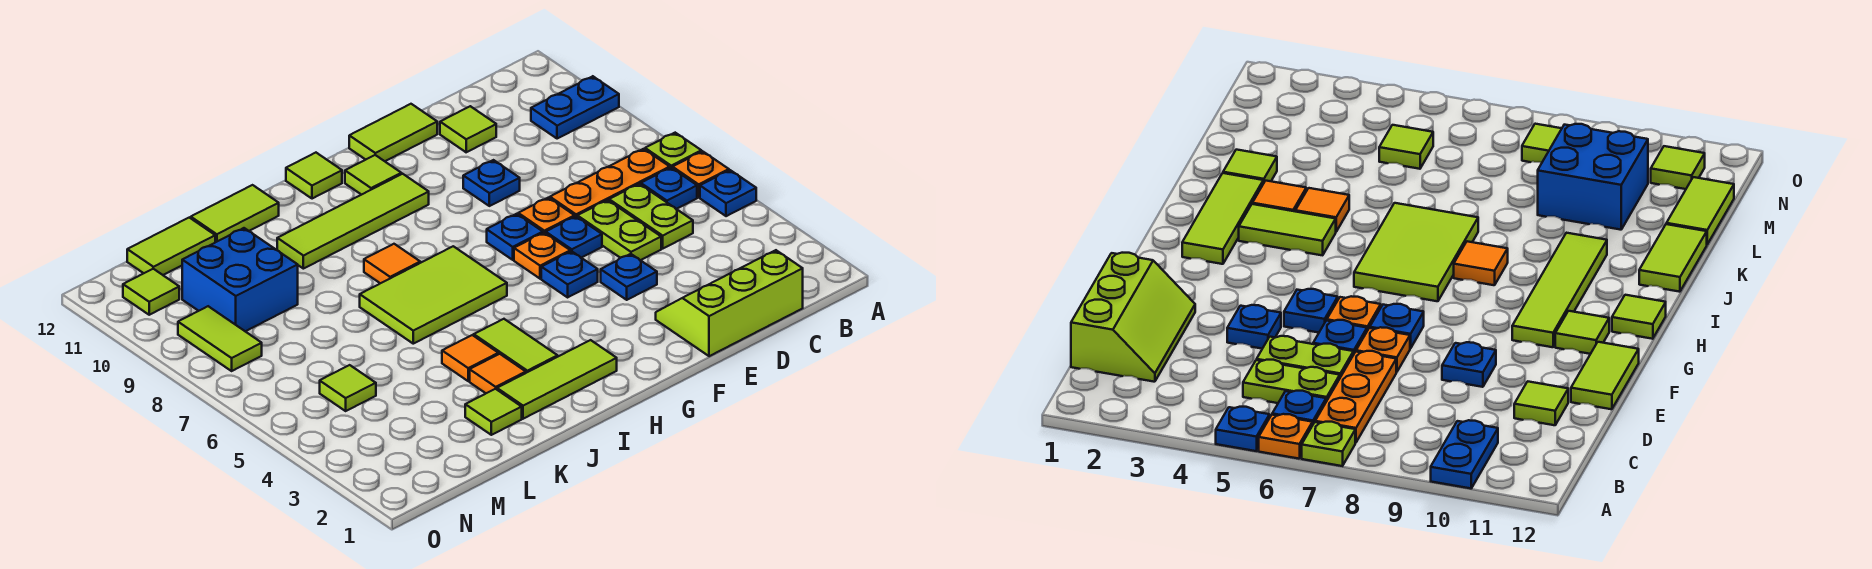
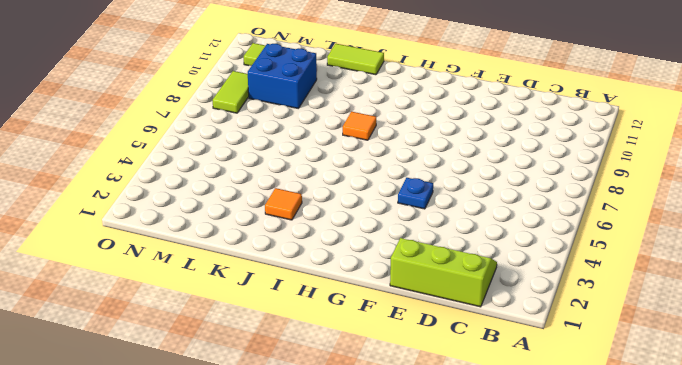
none -> blue 1x1 plate [700,170,756,216]
none -> orange 1x1 plate [673,151,729,197]
none -> lime 1x1 plate [645,133,701,168]
none -> blue 1x2 plate [531,76,619,139]

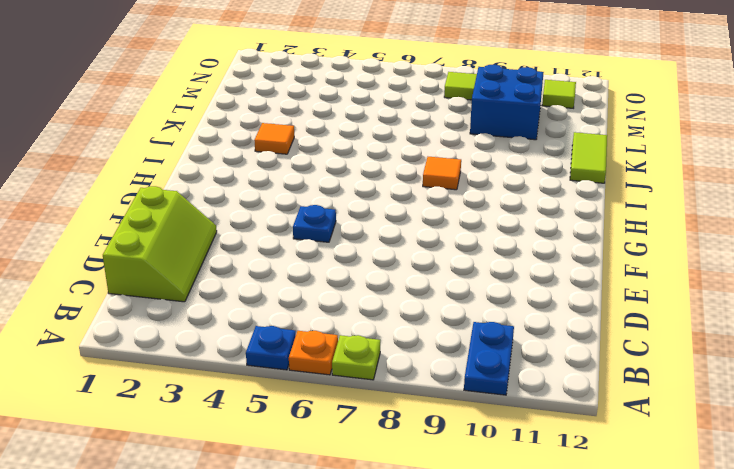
none -> blue 1x1 plate [641,168,697,209]
none -> orange 1x3 plate [550,149,670,217]
none -> lime 1x2 plate [609,184,693,249]
none -> lime 1x2 plate [577,200,661,260]

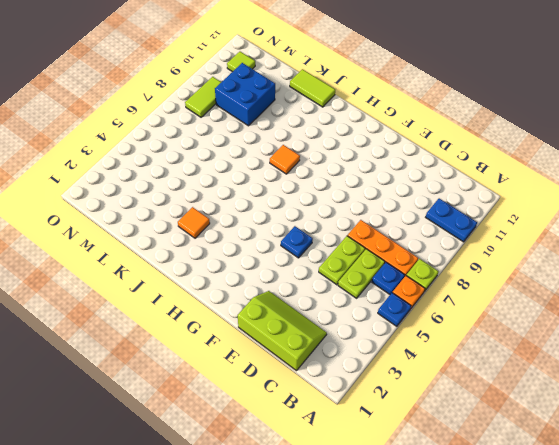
none -> lime 1x1 tile [440,106,496,152]
none -> blue 1x1 plate [601,254,657,300]
none -> blue 1x1 plate [546,216,602,258]
none -> orange 1x1 plate [518,198,575,233]

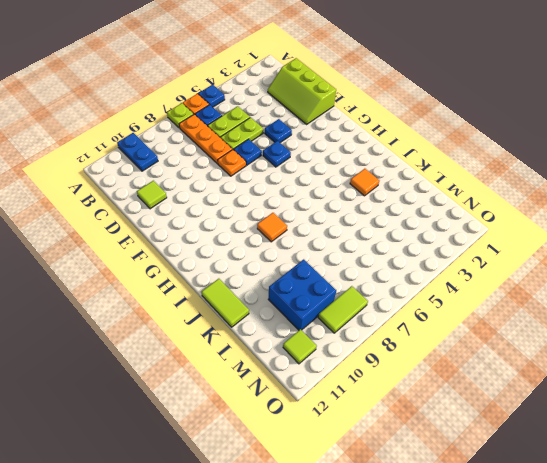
none -> blue 1x1 plate [463,160,520,206]
none -> lime 1x2 tile [349,104,437,161]
none -> orange 1x1 plate [514,233,570,279]
none -> blue 1x1 plate [487,214,543,260]

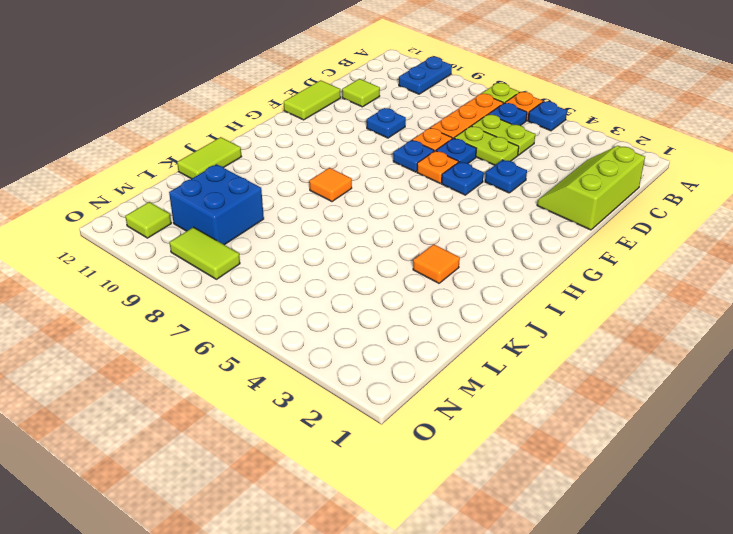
none -> lime 1x4 tile [277,174,429,269]
none -> lime 1x1 tile [345,155,401,195]
none -> lime 1x3 tile [497,340,617,419]
none -> lime 2x3 tile [360,246,507,344]

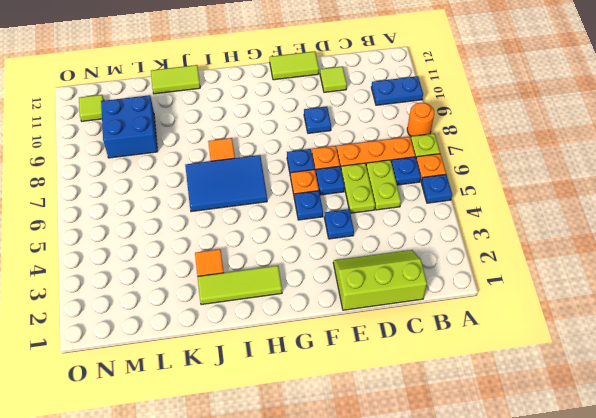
orange 1x1 round brick [407,103,434,137] -> none
blue 2x3 tile [185,155,267,212] -> lime 2x3 tile [360,246,507,344]
none -> lime 1x4 tile [277,174,429,269]
none -> lime 1x1 tile [345,155,401,195]
none -> lime 1x1 tile [286,153,342,199]
none -> lime 1x2 tile [474,319,558,373]

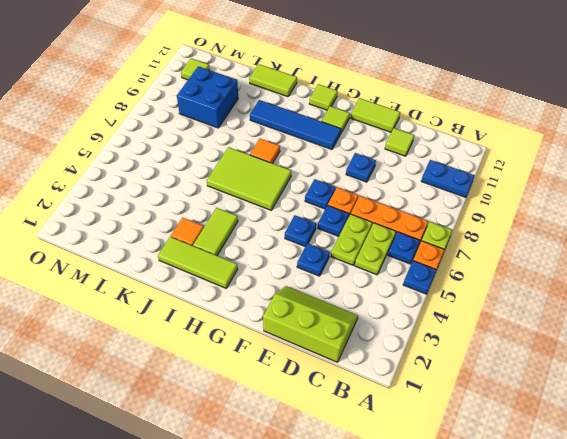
blue 1x4 tile [250,100,341,149] -> lime 1x4 tile [277,174,429,269]
none -> orange 1x1 plate [514,233,570,279]
none -> orange 1x1 tile [442,335,498,381]
none -> lime 1x1 tile [465,389,522,435]
none -> lime 1x2 tile [127,218,215,275]

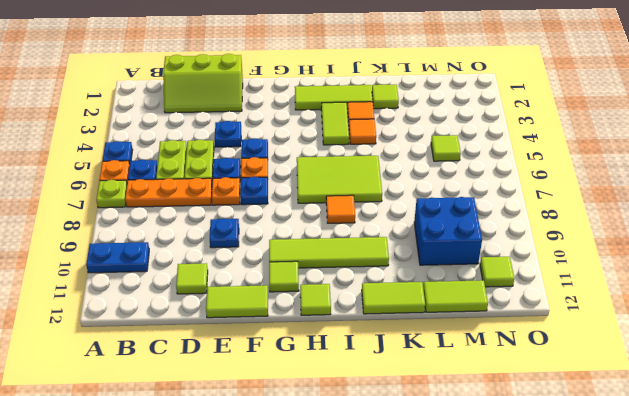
none -> lime 1x2 tile [178,306,262,371]

